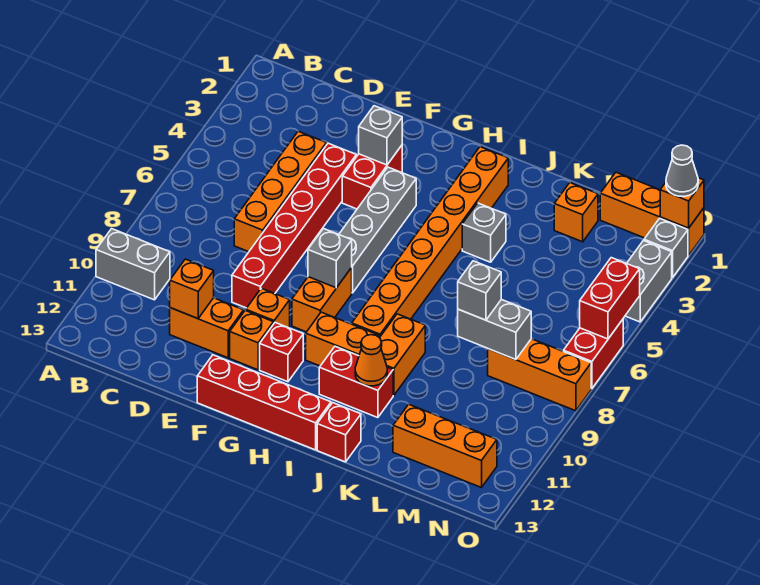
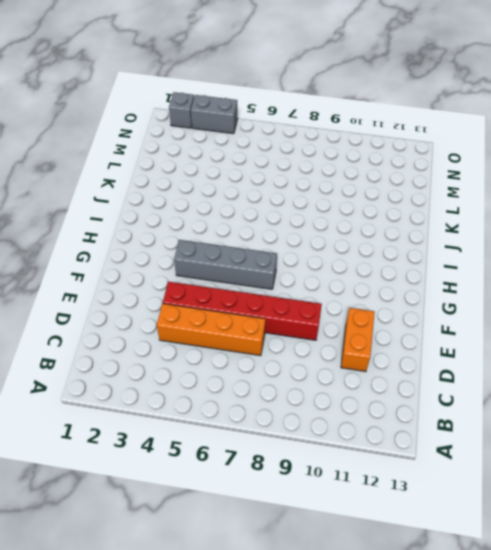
none -> grey 1x2 brick [96,229,170,300]
none -> red 1x2 brick [342,145,402,209]
none -> orange 1x1 brick [246,288,290,328]
none -> orange 1x1 brick [230,310,274,370]

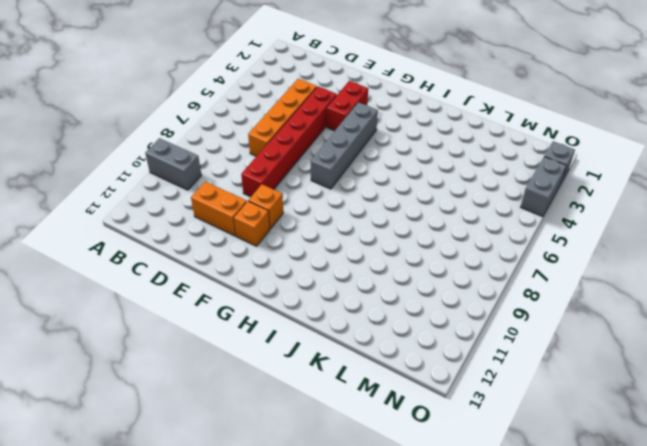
none -> red 1x4 brick [197,355,331,450]
none -> orange 1x2 brick [292,268,352,332]
none -> red 1x1 brick [260,323,303,382]
none -> orange 1x2 brick [306,312,379,366]

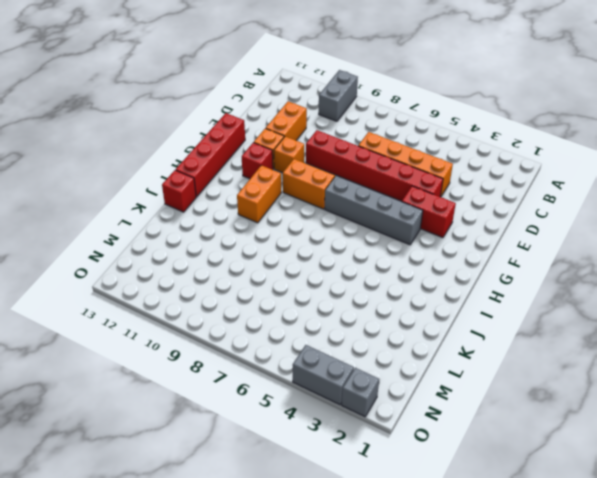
none -> orange 1x8 brick [352,147,508,338]
none -> red 1x2 brick [319,346,393,418]
none -> grey 1x1 brick [462,203,506,262]
none -> orange 1x2 brick [380,314,425,395]

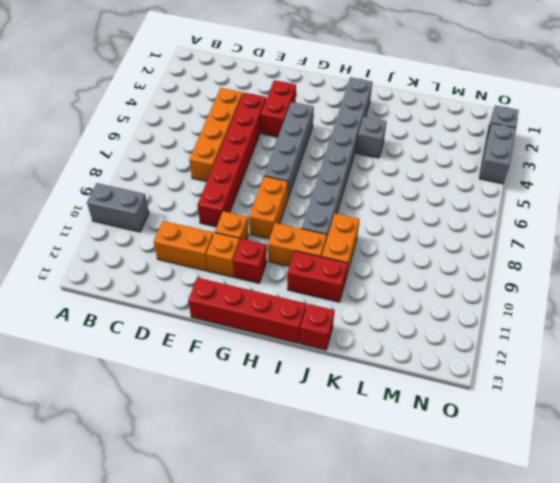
grey 1x8 brick [302,77,372,240] -> orange 1x8 brick [352,147,508,338]
none -> orange 1x1 brick [554,183,598,242]
none -> orange 1x3 brick [393,404,497,488]
none -> orange 1x3 brick [600,172,704,255]
none -> orange 1x3 brick [488,339,591,411]

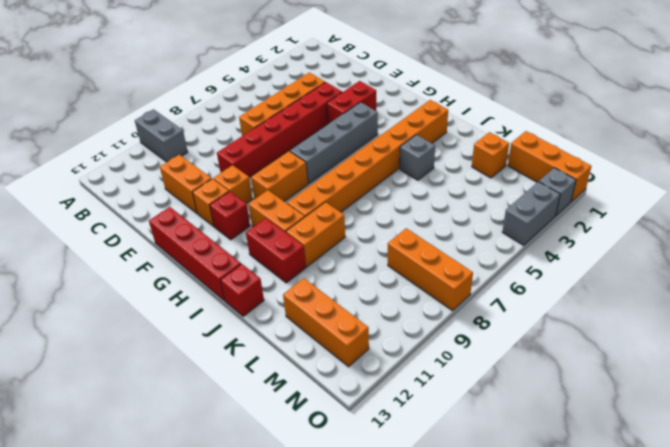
none -> red 1x2 brick [564,320,623,389]
none -> orange 1x1 brick [170,259,214,319]
none -> grey 1x1 brick [359,106,402,165]
none -> grey 1x1 brick [308,229,352,288]

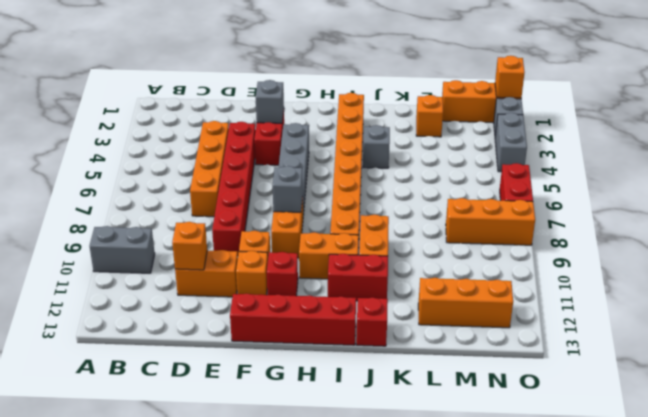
none -> orange 1x1 cone [355,335,387,386]
none -> grey 1x2 brick [458,299,531,360]
none -> red 1x2 brick [580,258,640,339]
none -> grey 1x1 brick [458,261,501,320]

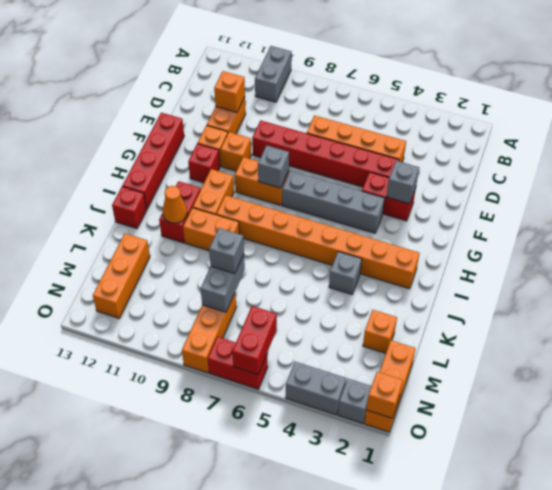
red 1x2 brick [232,306,277,375] -> red 1x2 brick turned to [580,258,640,339]
none -> grey 1x1 cone [666,145,698,196]

